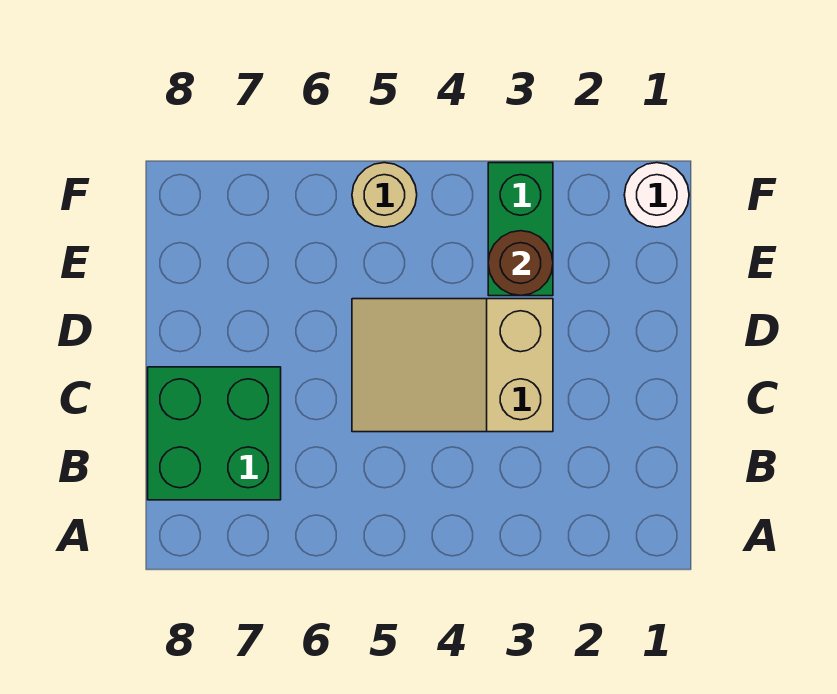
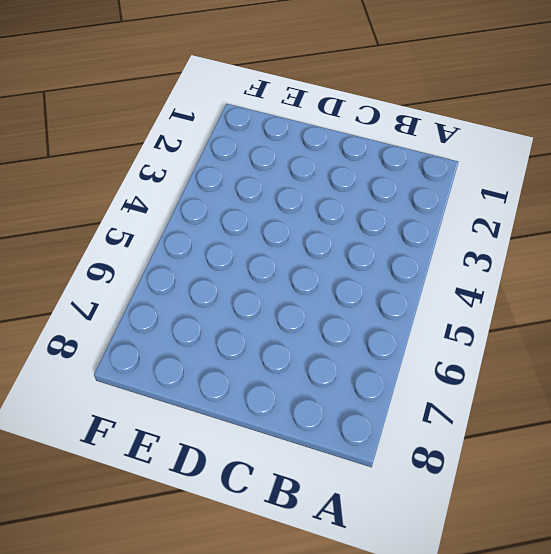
none -> green 2x2 brick [148,367,281,500]
none -> tan 2x3 slope [352,299,553,432]

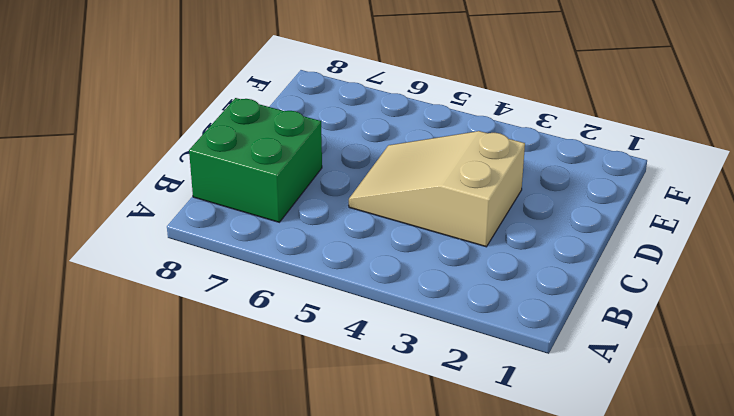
none -> green 1x2 brick [488,163,553,296]
none -> white 1x1 round brick [624,163,689,227]

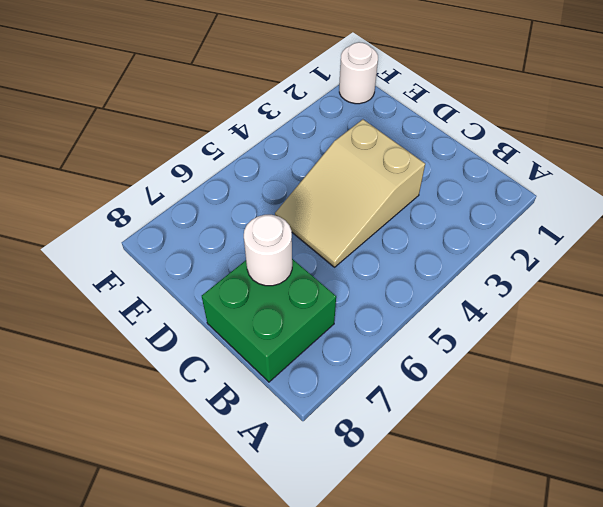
white 1x1 round brick [244,215,292,286] -> none
none -> green 1x2 brick [488,163,553,296]
none -> tan 1x1 round brick [352,163,417,227]

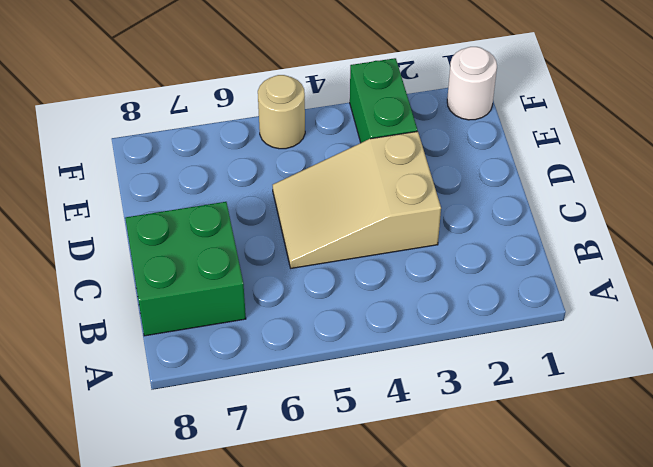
none -> brown 1x1 round brick [488,231,553,296]

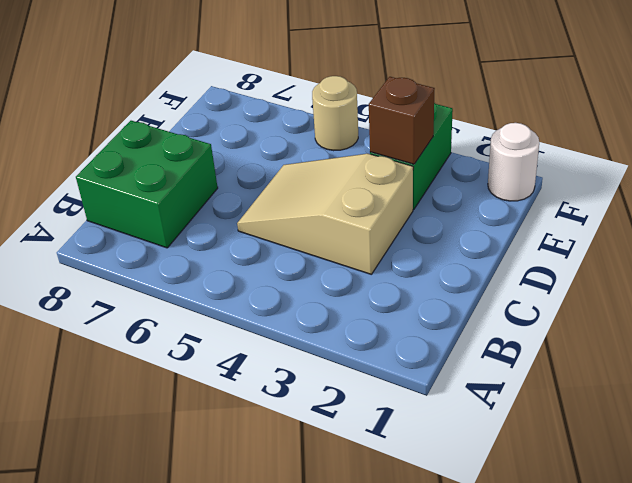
brown 1x1 brick [369,77,435,164] -> brown 1x1 round brick [488,231,553,296]

